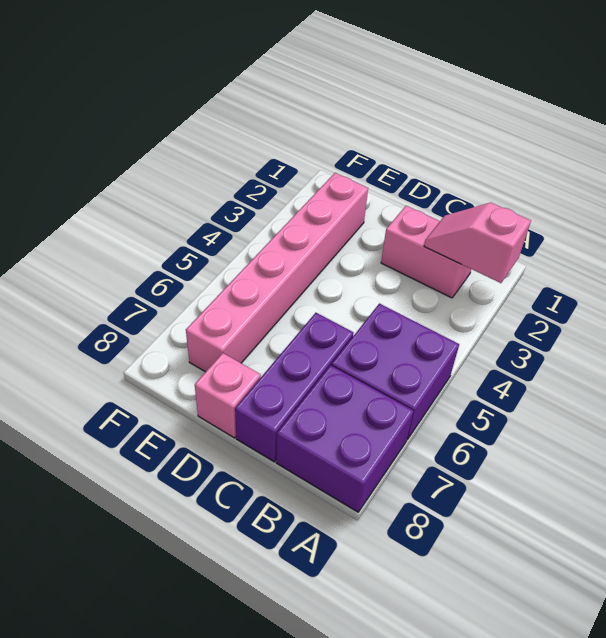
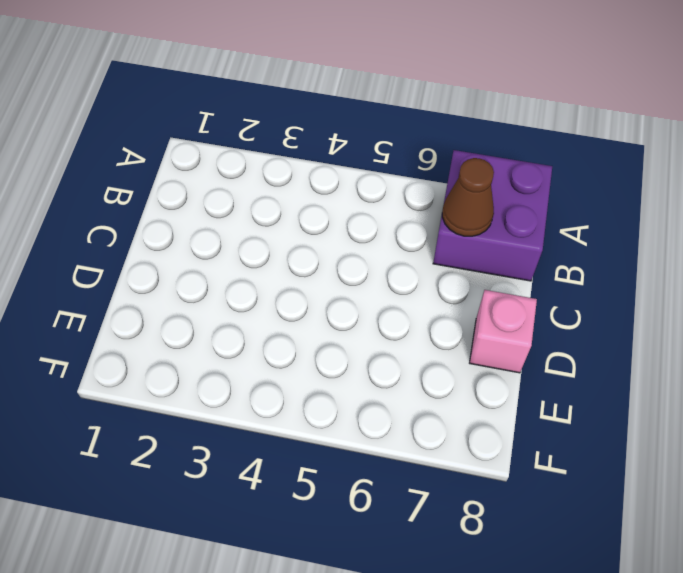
brown 1x1 cone [442,158,494,236] -> none
none -> purple 2x2 brick [332,304,459,440]
none -> pink 1x2 brick [381,206,471,298]

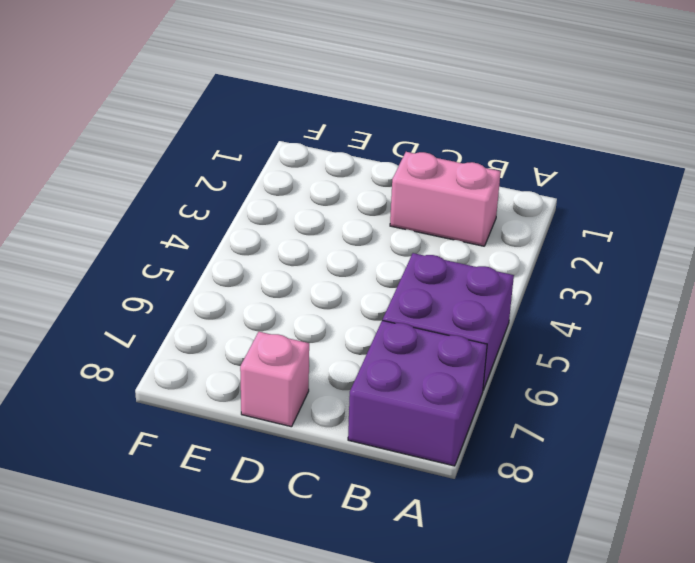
none -> purple 1x3 brick [235,313,354,462]
none -> pink 1x6 brick [186,173,368,372]

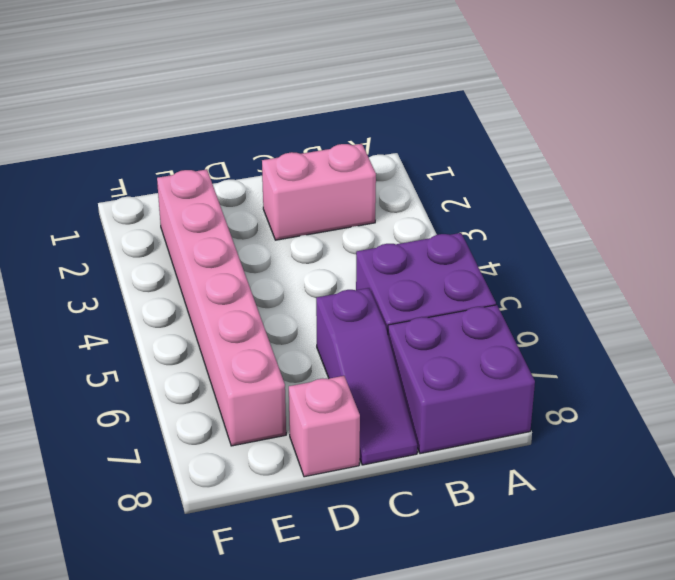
purple 1x3 slope [316,288,417,465] -> purple 1x3 brick [235,313,354,462]
none -> pink 1x2 slope [424,203,531,283]

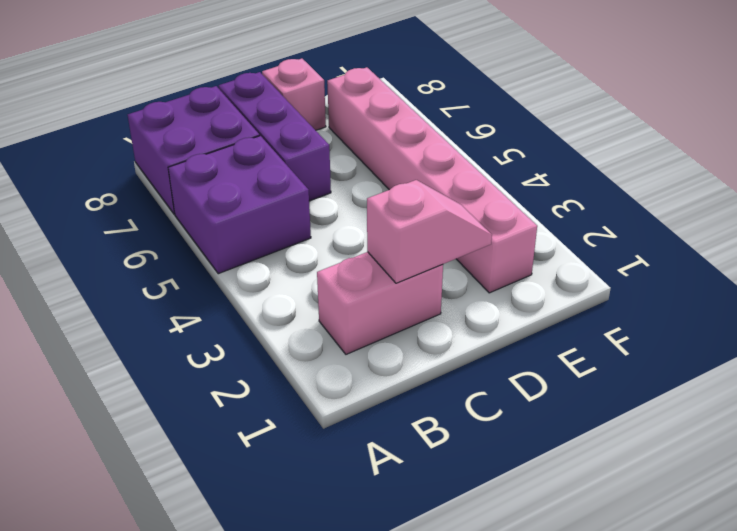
pink 1x2 slope [367,180,492,283] -> pink 1x2 slope moved to [424,203,531,283]

